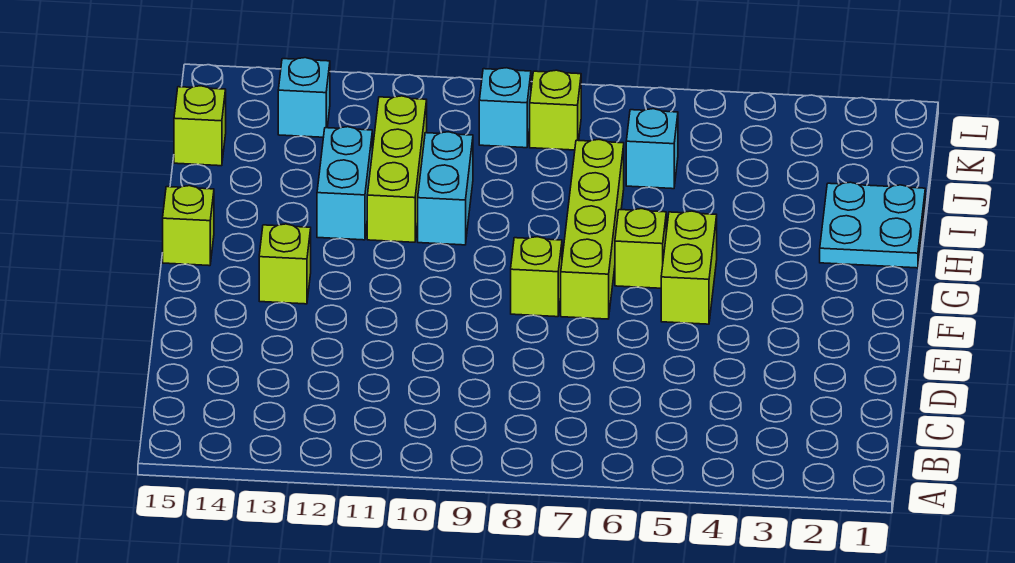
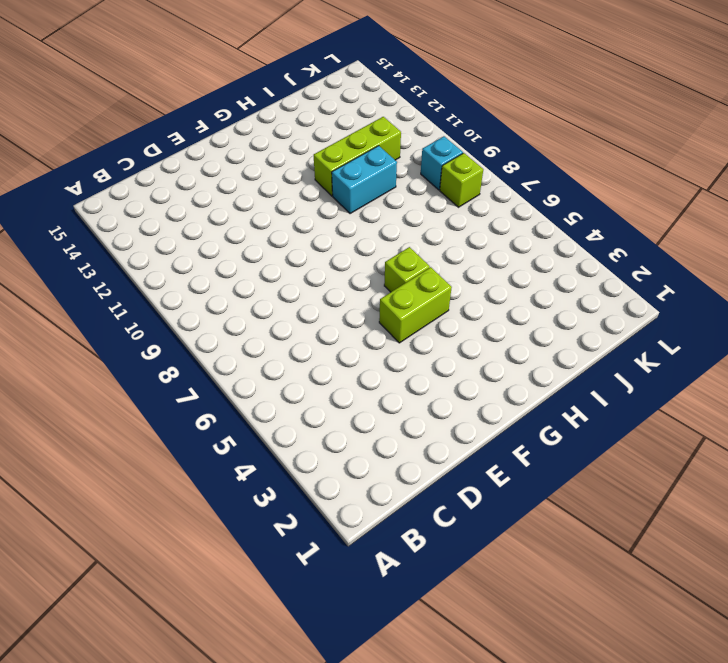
none -> lime 1x4 brick [561,140,624,319]
none -> lime 1x1 brick [511,237,562,317]
none -> lime 1x1 brick [259,224,311,304]

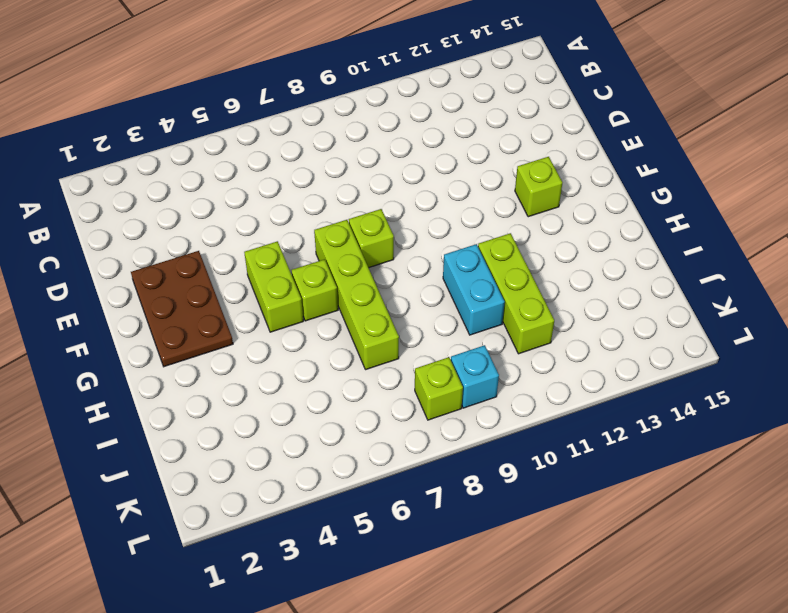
brown 2x3 plate [131,251,233,367] -> none
none -> lime 1x1 brick [163,186,214,266]
none -> cyan 2x2 plate [820,182,925,268]
none -> cyan 1x2 brick [317,127,372,240]

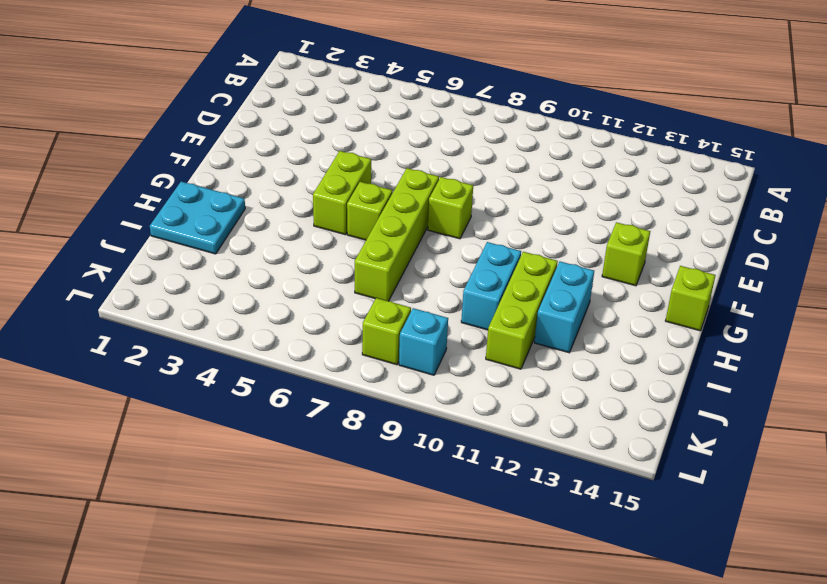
none -> cyan 1x1 brick [626,109,678,189]
none -> lime 1x1 brick [174,86,226,166]
none -> cyan 1x1 brick [278,58,330,137]

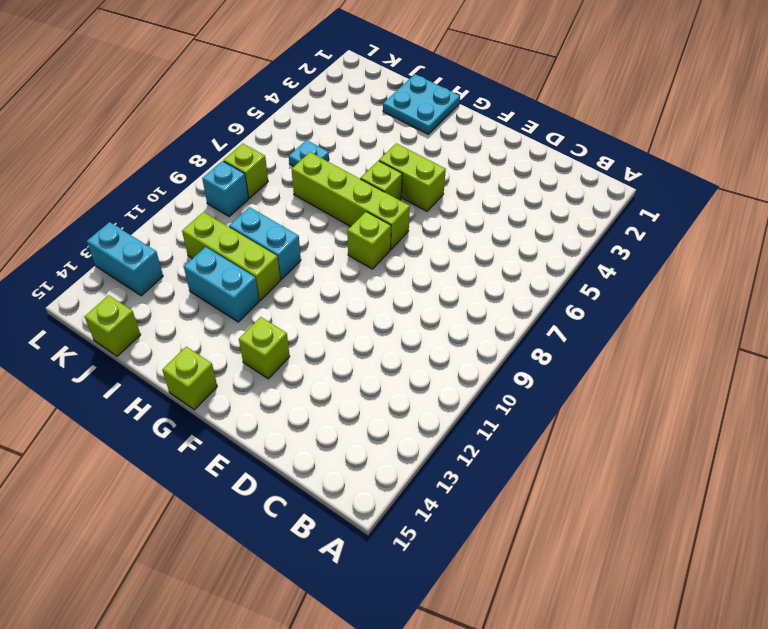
cyan 1x1 plate [289,140,329,166] -> cyan 1x1 brick [626,109,678,189]
cyan 1x2 brick [87,222,163,296] -> cyan 1x1 brick [278,58,330,137]

